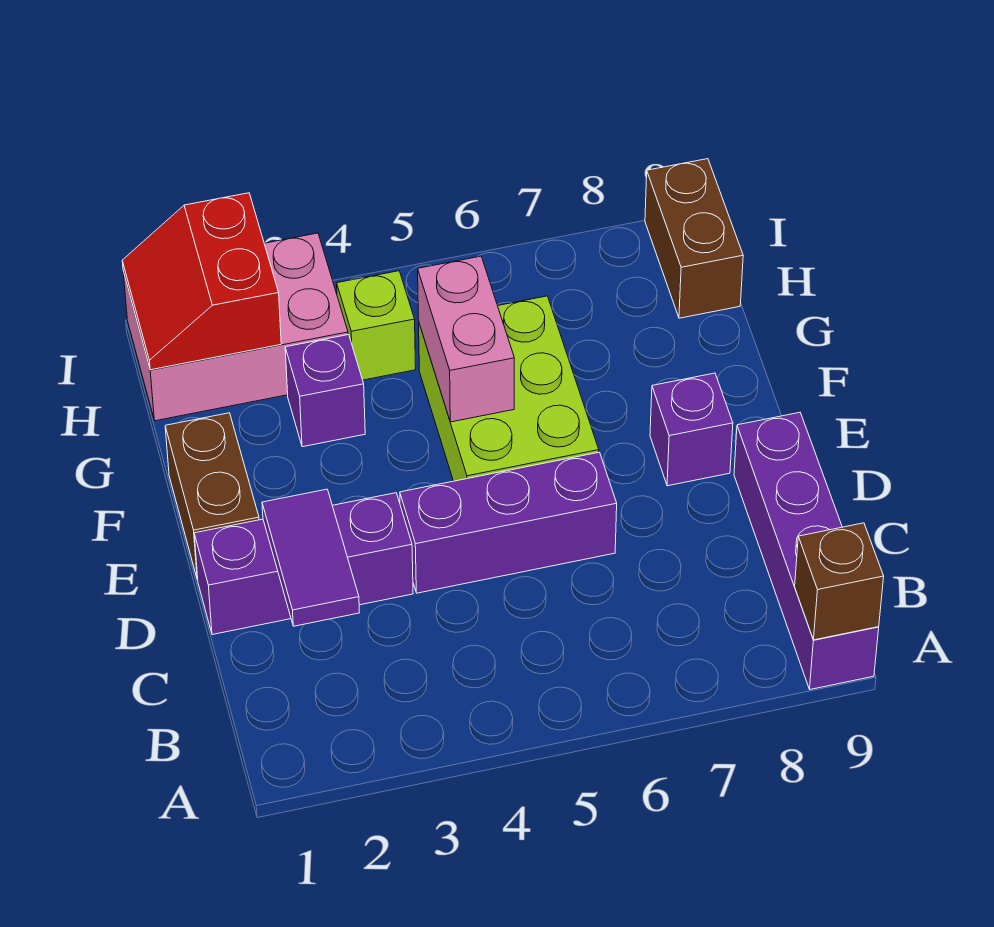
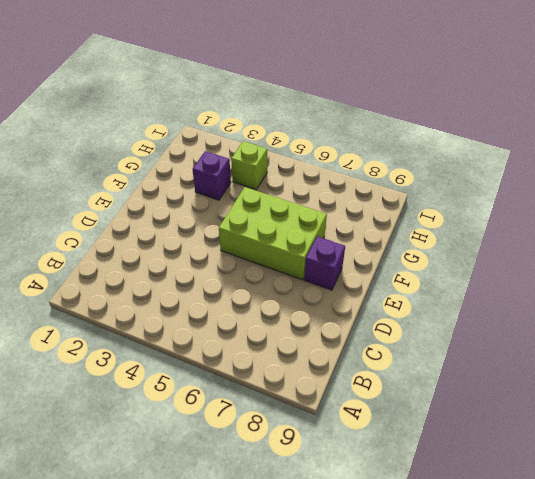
lime 2x3 brick [219,187,327,280] -> lime 2x3 brick turned to [419,296,599,481]
none -> purple 1x4 brick [734,412,879,689]
none -> purple 1x3 brick [194,493,413,635]
none -> purple 1x3 brick [400,452,617,593]

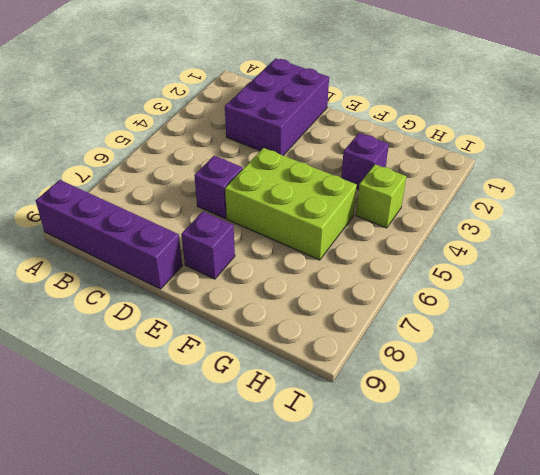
purple 2x3 brick [225,58,329,155] -> purple 1x3 brick [194,493,413,635]
purple 1x1 brick [194,156,243,218] -> purple 1x3 brick [400,452,617,593]
none -> brown 1x2 brick [165,413,259,580]
none -> pink 2x3 brick [123,233,348,421]
none -> brown 1x2 brick [645,159,743,318]

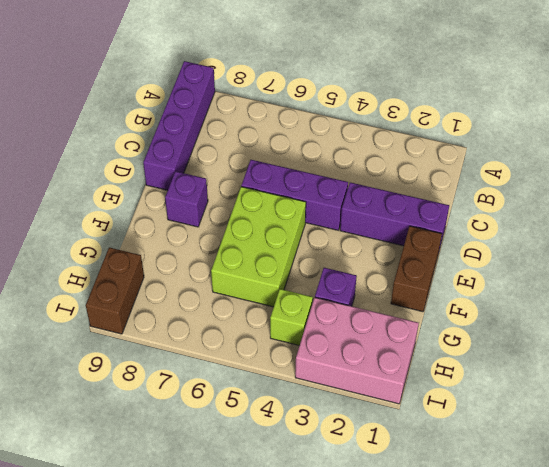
none -> brown 1x1 brick [795,523,884,640]
none -> purple 1x2 tile [262,489,360,626]
none -> pink 1x2 brick [418,256,514,422]

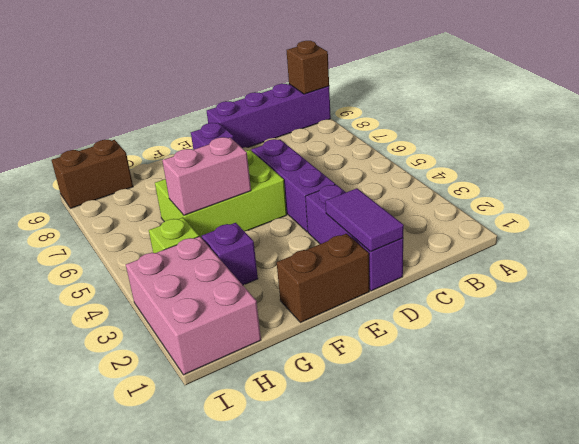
purple 1x2 tile [325,188,404,252] -> purple 1x2 tile turned to [262,489,360,626]
none -> red 2x2 slope [122,193,281,370]

